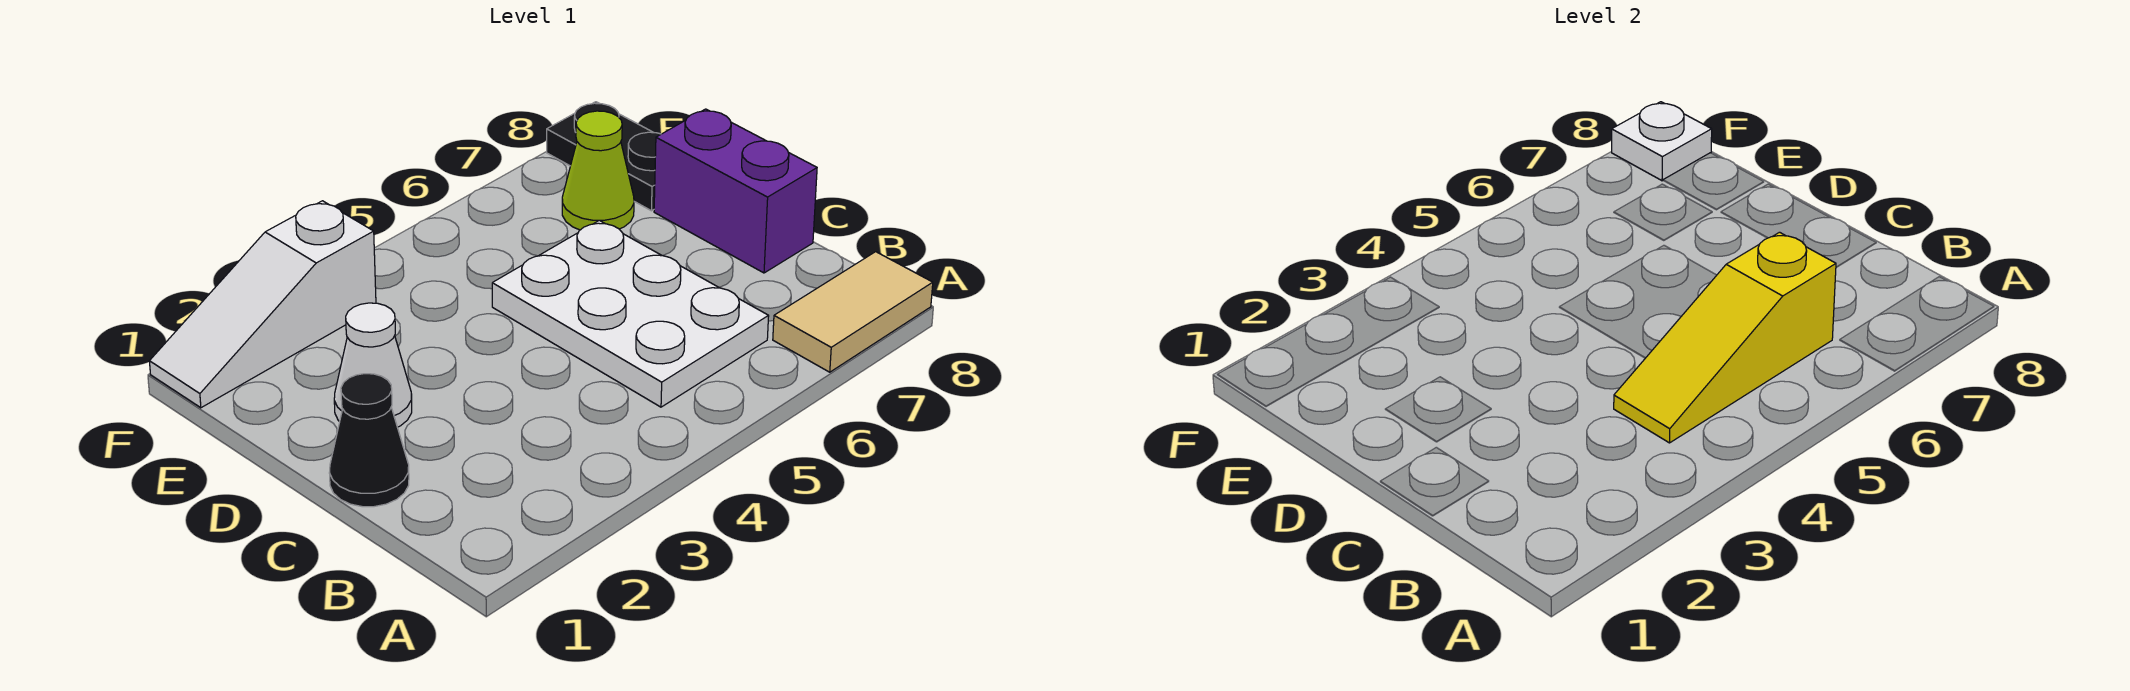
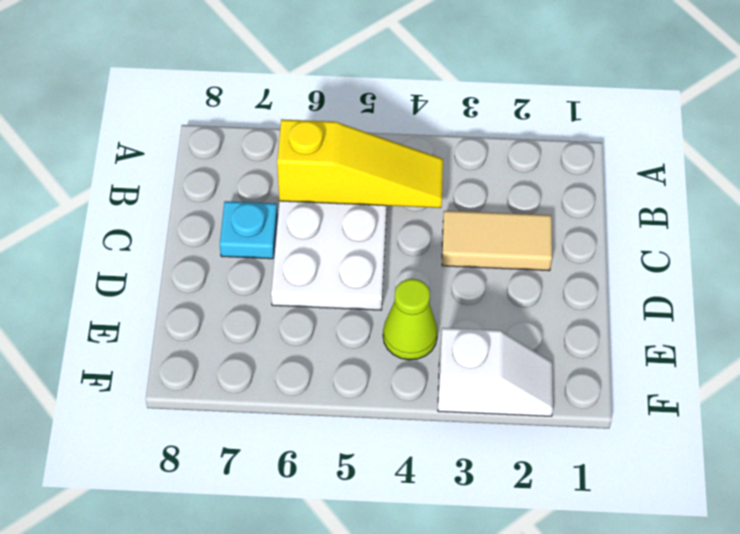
tan 1x2 tile [442,211,552,271] -> tan 1x2 tile moved to [773,252,933,372]
cyan 1x1 plate [220,201,277,259] -> none
lime 1x1 cone [383,279,438,360] -> lime 1x1 cone moved to [562,111,634,230]
white 1x2 slope [438,328,553,416] -> white 1x3 slope [149,201,376,408]
none -> black 1x1 cone [329,374,409,507]
none -> purple 1x2 brick [654,109,817,273]

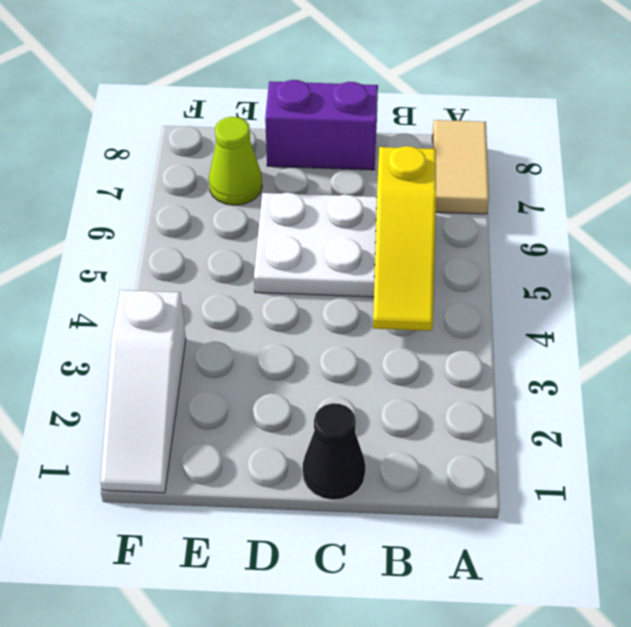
none -> white 1x1 cone [334,303,412,427]
none -> black 1x2 plate [547,102,661,211]

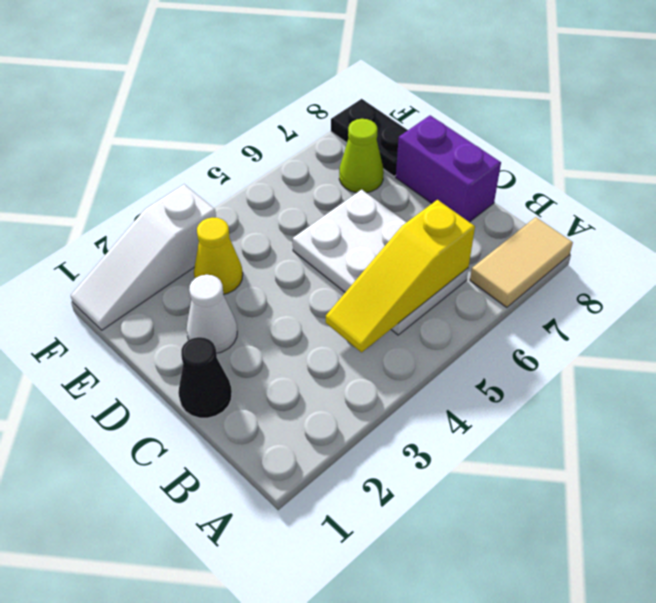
yellow 1x1 cone [194,218,243,294] -> none
none -> white 1x1 plate [1612,102,1712,181]

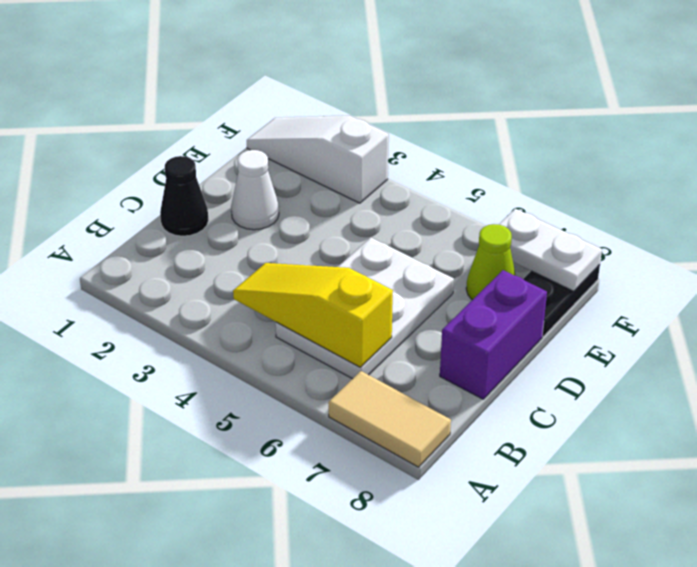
white 1x2 plate [498,209,602,291] -> white 1x1 plate [1612,102,1712,181]

